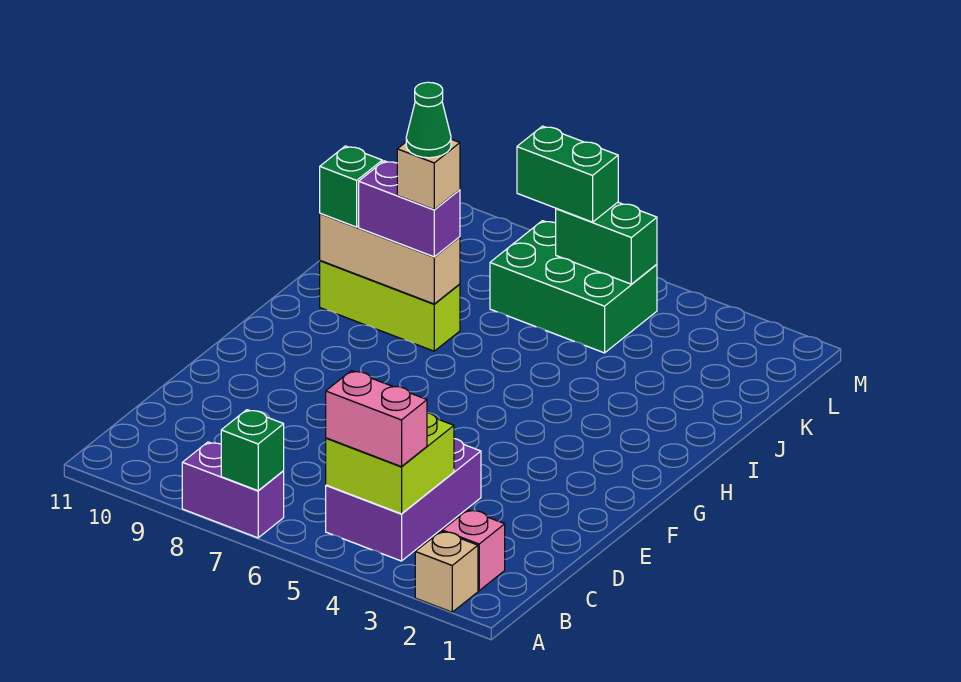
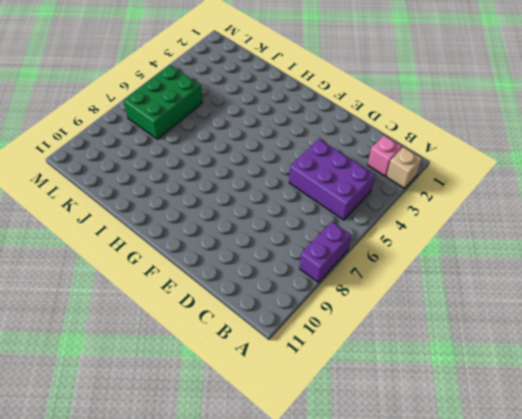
none -> lime 1x3 brick [320,261,460,351]
none -> green 1x1 brick [221,410,284,491]
none -> lime 2x2 brick [326,413,454,514]

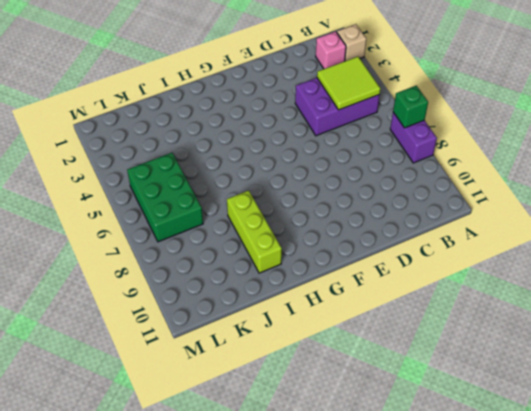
lime 2x2 tile [317,57,381,110] -> lime 2x2 brick [326,413,454,514]
none -> tan 1x3 brick [320,213,460,304]
none -> green 1x2 brick [556,202,657,284]
none -> pink 1x2 brick [326,371,427,467]

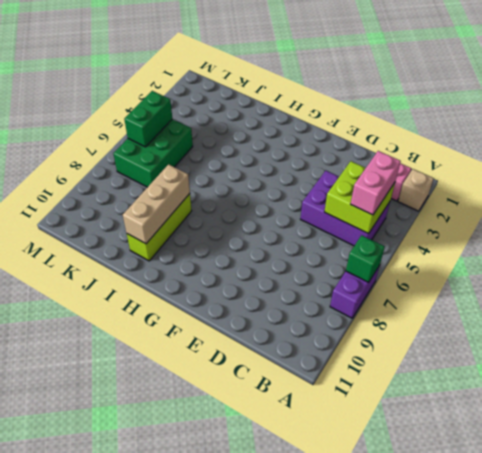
none -> purple 1x2 brick [359,161,460,257]
none -> green 1x1 brick [320,146,382,227]
none -> green 1x2 brick [517,126,618,222]

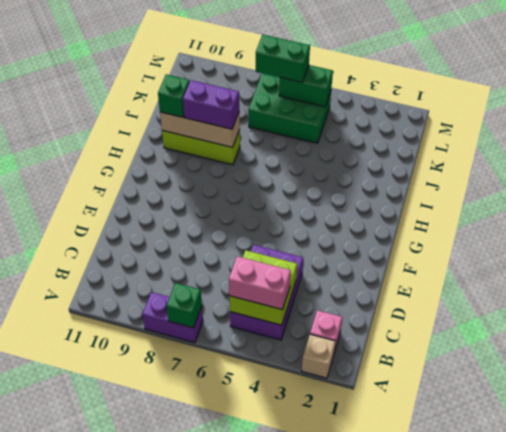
none -> tan 1x1 brick [397,139,460,209]
none -> green 1x1 cone [406,82,451,158]

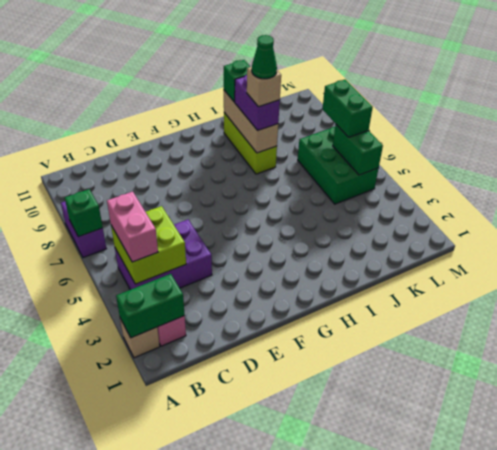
green 1x2 brick [116,274,185,338] -> none

